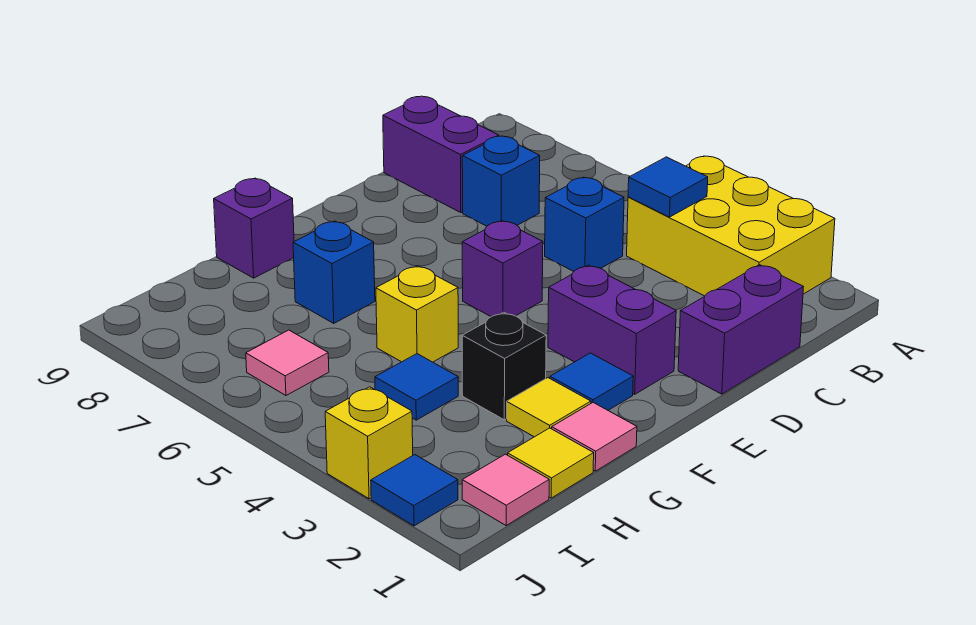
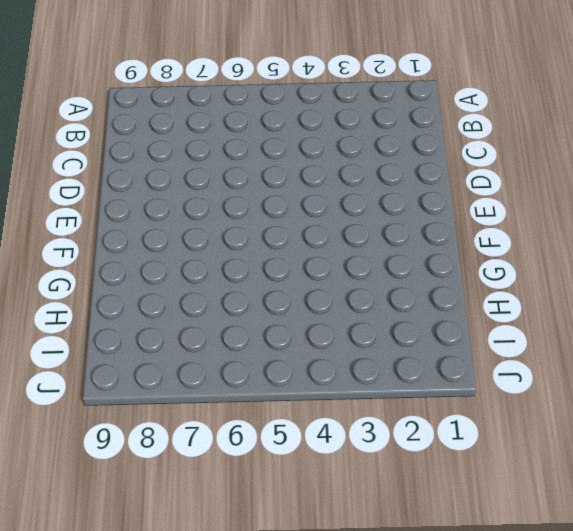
none -> yellow 2x3 brick [627,156,835,296]
none -> purple 1x2 brick [678,265,803,394]
none -> blue 1x1 brick [545,177,624,271]

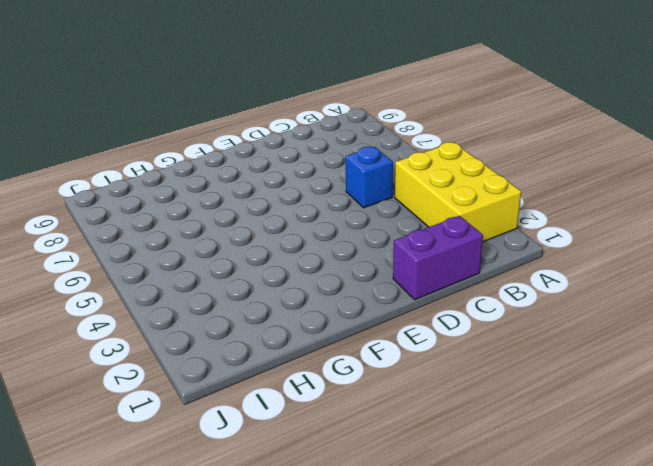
none -> blue 1x1 brick [462,136,540,226]
none -> purple 1x2 brick [383,96,499,212]
none -> purple 1x2 brick [548,265,676,394]

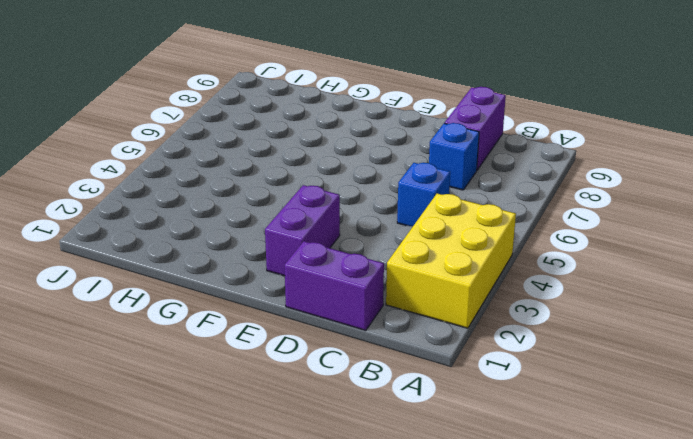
none -> purple 1x1 brick [462,221,543,317]
none -> blue 1x1 tile [550,353,633,410]
none -> pink 1x1 tile [552,403,637,471]

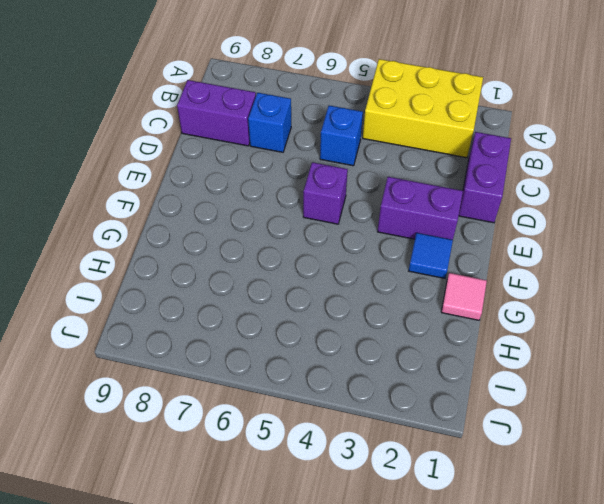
none -> yellow 1x1 tile [507,378,591,437]
none -> black 1x1 brick [462,312,546,420]
none -> yellow 1x1 brick [376,266,458,362]

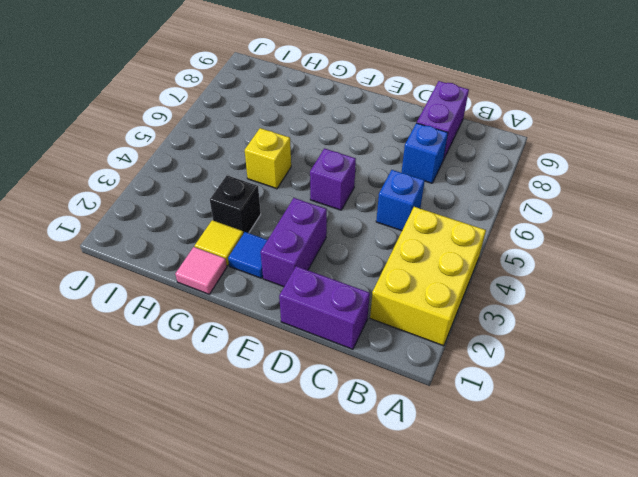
none -> blue 1x1 brick [293,221,375,323]
none -> purple 1x1 brick [214,178,294,278]
none -> yellow 1x1 tile [508,428,594,498]

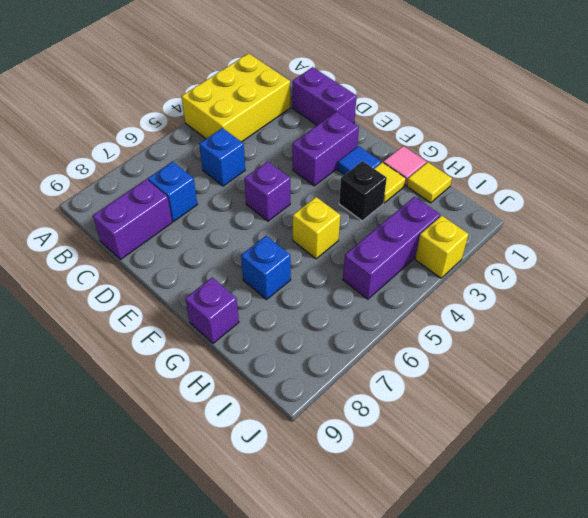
purple 1x3 brick [343,197,440,299] -> none
none -> blue 1x1 tile [375,354,458,420]
none -> pink 1x1 tile [462,454,549,525]
none -> pink 1x1 tile [246,330,329,395]

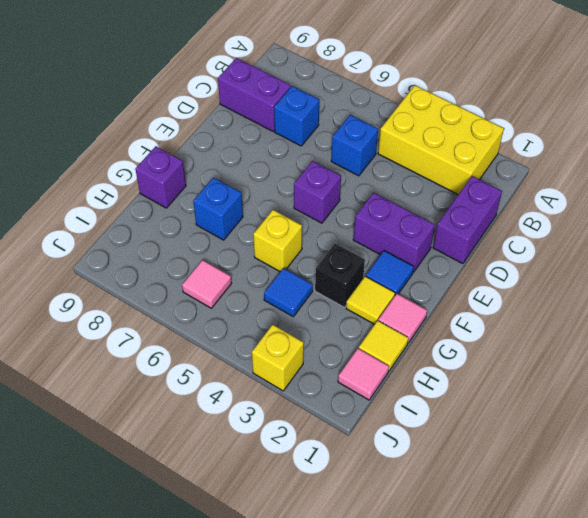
none -> blue 1x1 tile [371,455,458,526]
none -> blue 1x1 tile [628,157,708,217]

